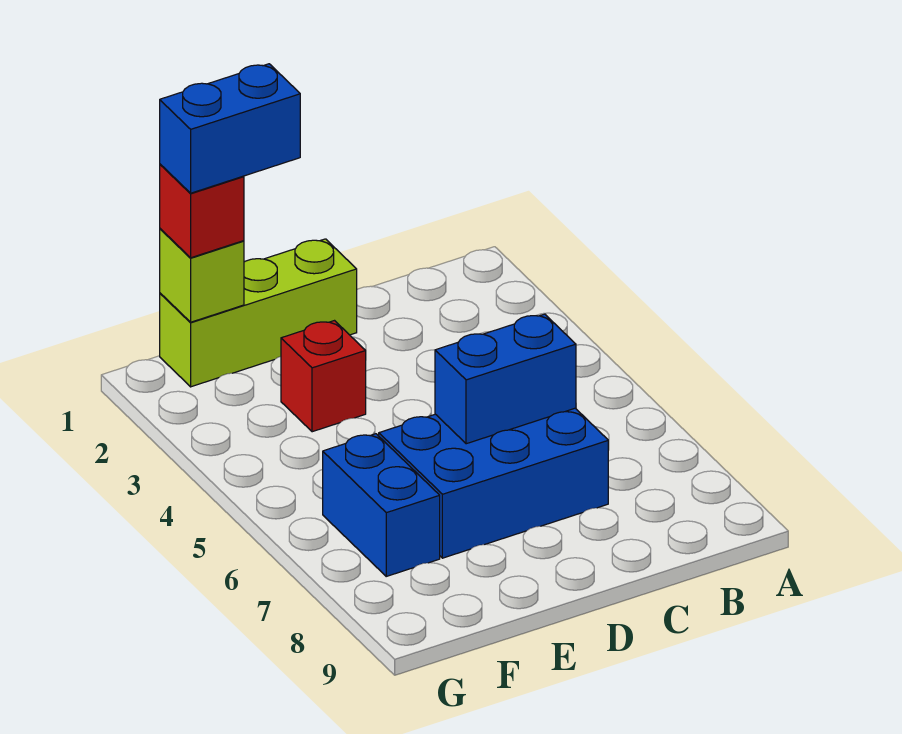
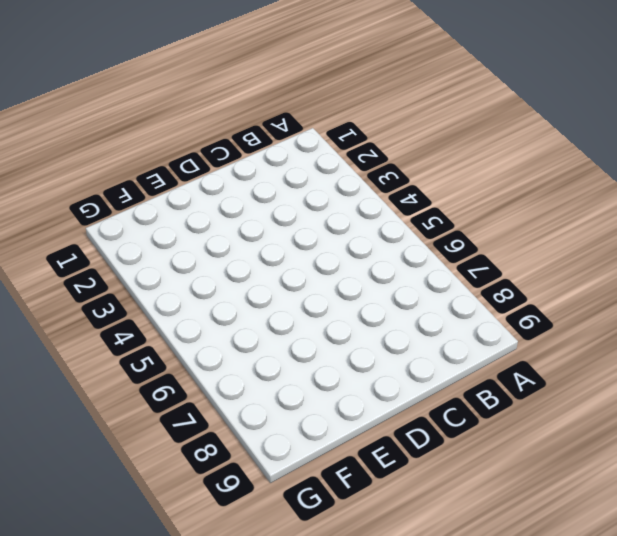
none -> blue 2x3 brick [379,408,608,558]
none -> lime 1x3 brick [160,239,357,387]

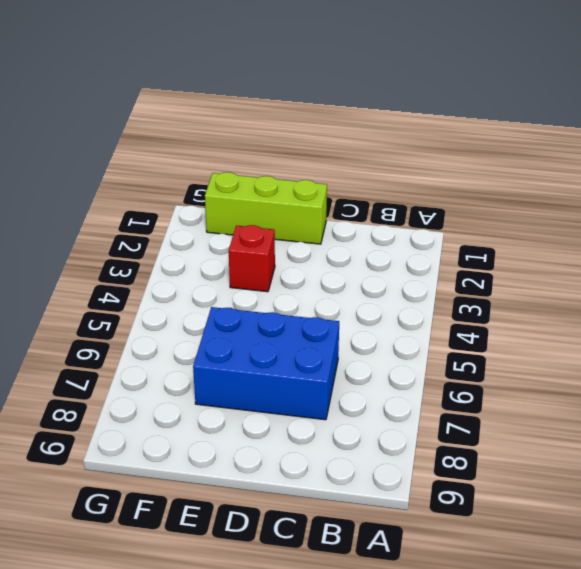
none -> blue 1x2 brick [323,434,440,576]
none -> blue 1x2 brick [435,314,576,444]

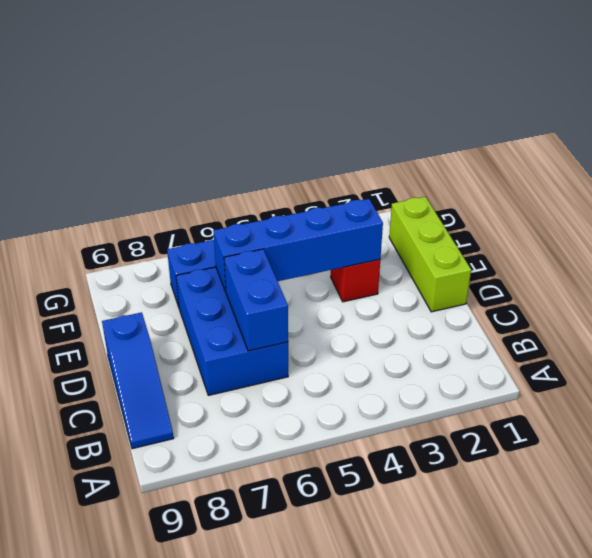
blue 1x3 slope [102,312,174,449] -> none
blue 1x4 brick [213,199,383,292] -> none
none -> lime 1x1 brick [160,229,244,322]
none -> red 1x1 brick [160,164,244,258]

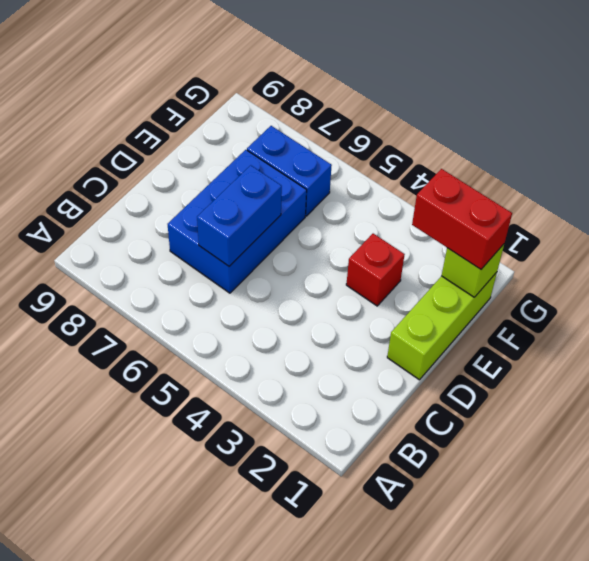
red 1x2 brick [412,169,512,269] -> red 1x1 brick [160,164,244,258]
none -> blue 1x2 brick [160,64,300,193]

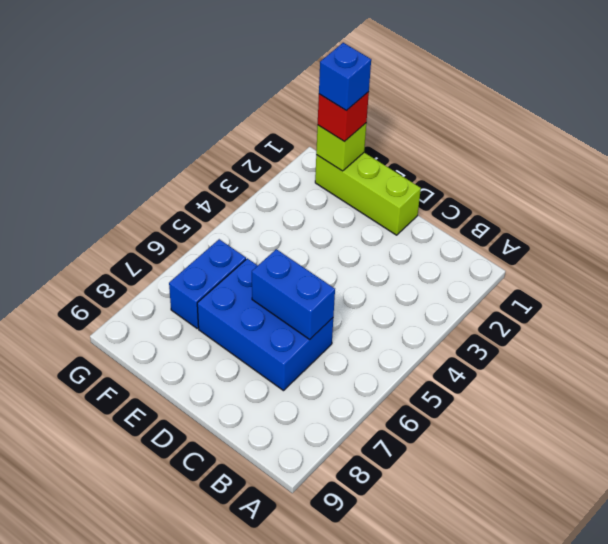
blue 1x1 brick [319,43,371,111] -> blue 1x2 brick [160,64,300,193]
none -> red 1x1 brick [281,321,366,432]

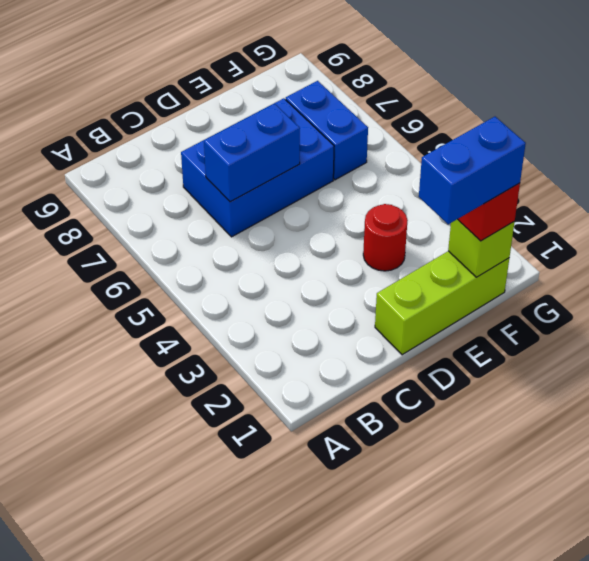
red 1x1 round brick [363,204,408,271] -> red 1x1 brick [281,321,366,432]

